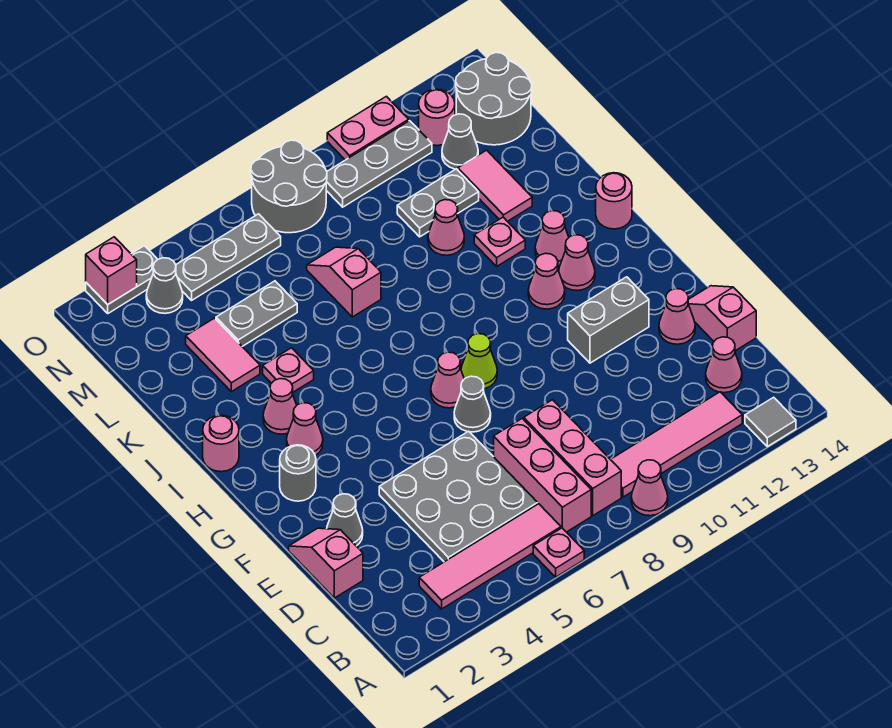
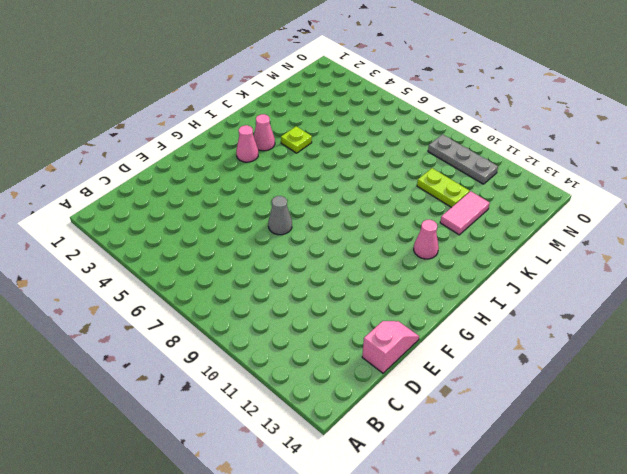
lime 1x1 plate [281,126,312,153] -> pink 1x1 plate [263,348,314,392]
lime 1x2 plate [417,168,470,208] -> grey 1x2 plate [397,169,479,237]
none -> pink 1x1 plate [533,528,584,577]
none -> pink 1x1 cone [631,460,668,516]
none -> grey 1x1 tile [745,397,796,446]
none -> pink 1x4 tile [419,504,561,609]

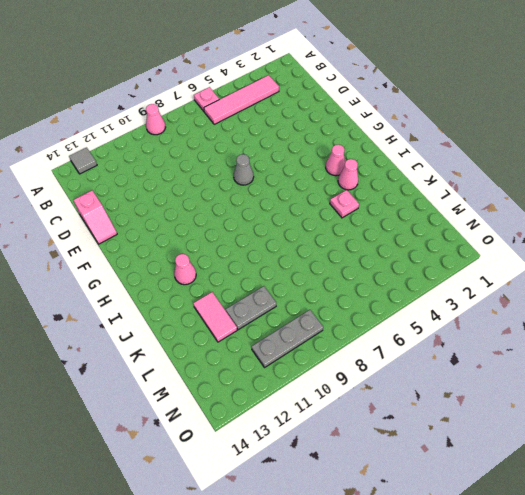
none -> pink 1x3 brick [494,418,591,532]
none -> pink 1x3 brick [524,400,621,516]
none -> pink 1x4 tile [610,392,742,497]
none -> grey 3x3 plate [379,431,538,562]

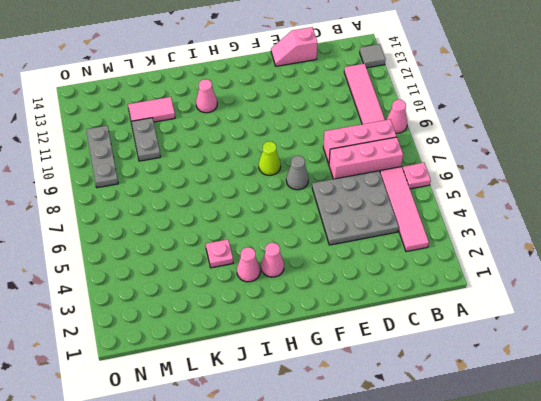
none -> pink 1x1 cone [706,337,742,393]
none -> pink 1x2 slope [289,528,363,598]
none -> grey 1x1 cone [327,494,363,546]
none -> pink 1x1 cone [659,289,695,344]

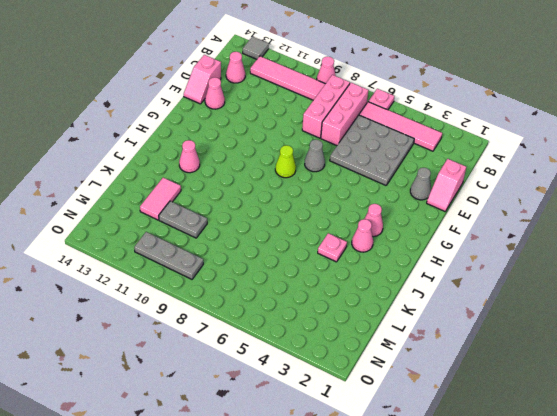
none -> grey 1x2 brick [568,277,649,363]
none -> grey 1x1 round brick [280,445,316,501]
none -> pink 1x1 cone [431,352,464,408]
none -> pink 1x1 cone [528,253,565,309]

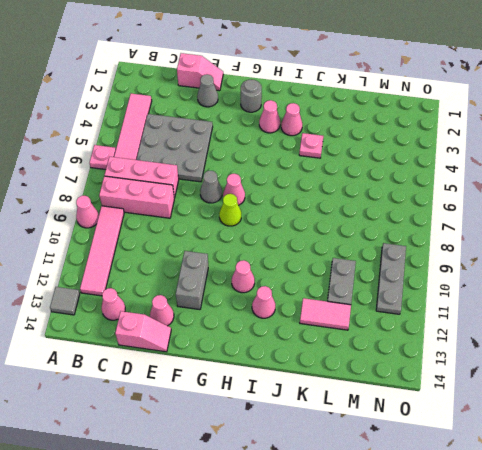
none -> pink 1x1 cone [559,235,595,291]
none -> pink 1x1 round brick [203,415,239,472]
none -> pink 1x1 round brick [596,173,632,229]
none -> pink 1x1 plate [474,217,525,266]

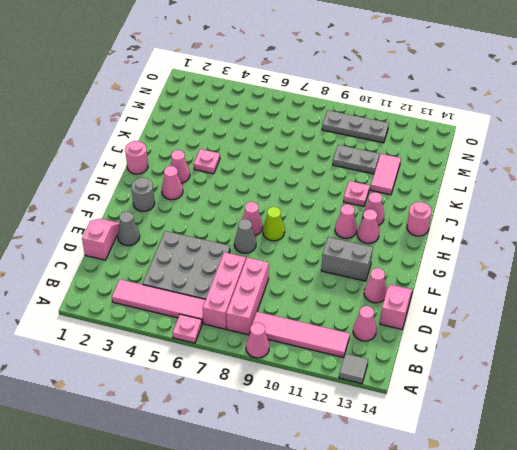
none -> pink 1x2 tile [186,318,260,392]
none -> pink 1x2 slope [307,247,381,317]
none -> pink 1x1 cone [428,200,464,255]
none -> grey 1x2 plate [216,281,297,346]

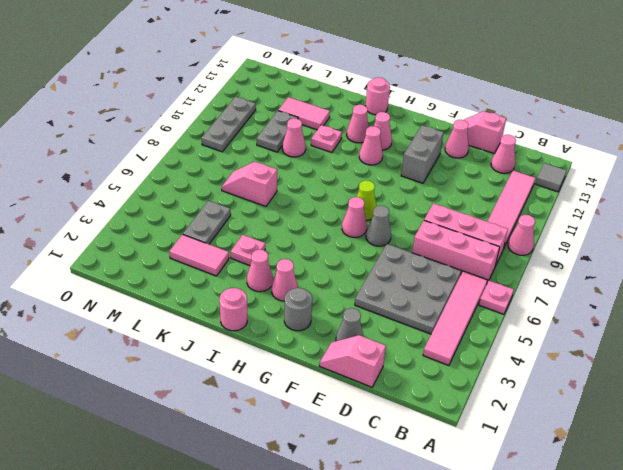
none -> grey 1x1 cone [442,114,478,169]
none -> grey 2x2 round brick [456,53,532,145]
none -> grey 1x1 cone [146,258,183,313]
none -> grey 1x3 plate [176,214,281,300]

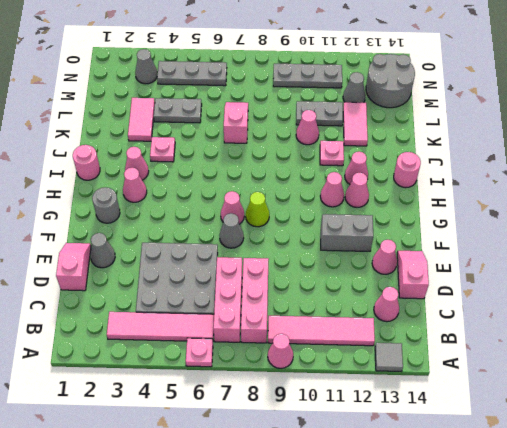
none -> grey 2x2 round brick [251,140,327,233]
none -> pink 1x1 round brick [419,89,455,146]
none -> grey 1x2 plate [86,246,158,313]
none -> pink 1x2 plate [327,96,409,160]

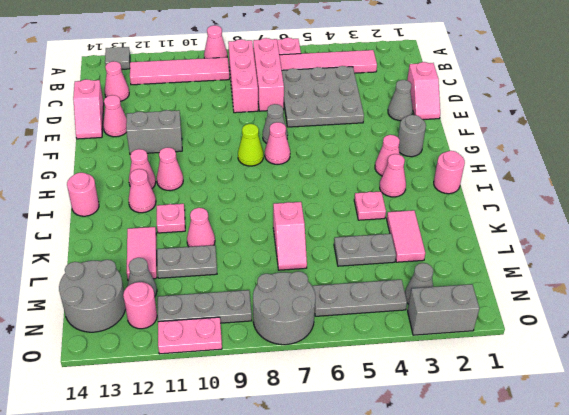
grey 1x2 brick [408,284,479,335] -> grey 1x2 plate [86,246,158,313]
none -> pink 1x1 brick [86,237,137,304]

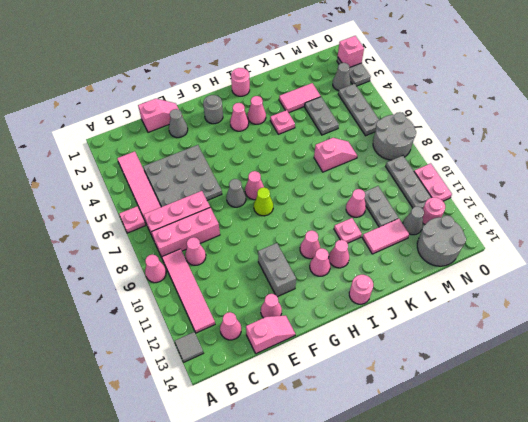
pink 1x1 cone [185,237,206,265] -> none

